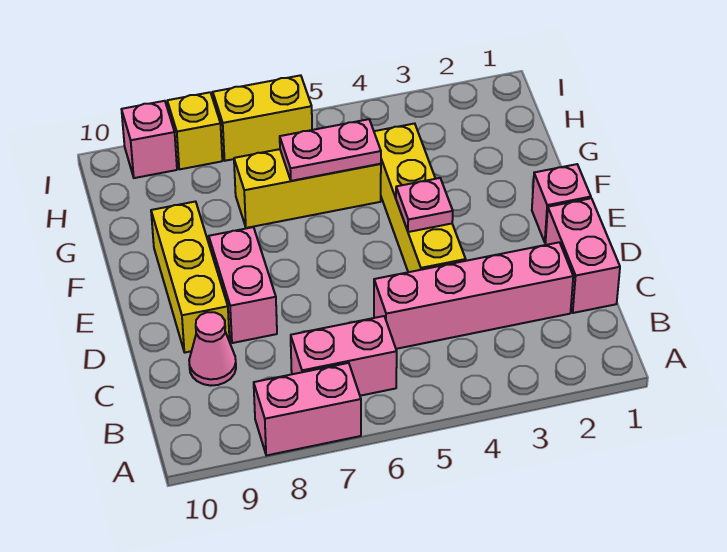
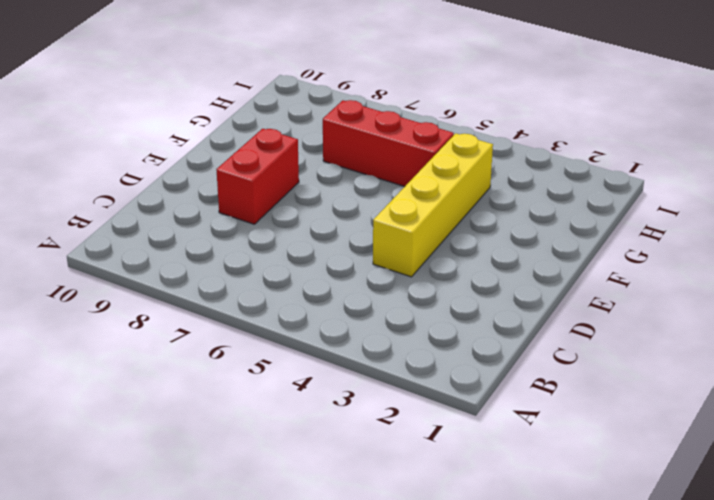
red 1x2 brick [216,129,299,224] -> pink 1x2 brick [209,227,277,343]
red 1x3 brick [323,100,454,187] -> yellow 1x3 brick [234,149,381,228]
none -> pink 1x2 brick [254,363,361,455]
none -> pink 1x2 brick [291,316,397,396]
none -> pink 1x2 brick [545,198,620,313]

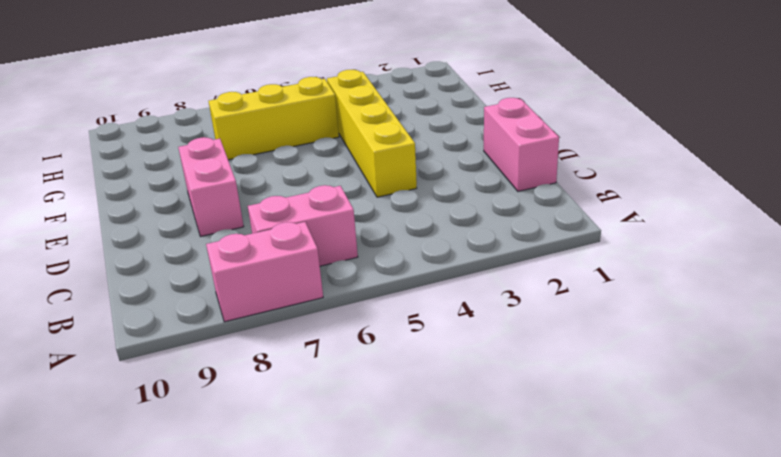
none -> pink 1x4 brick [374,242,573,349]
none -> pink 1x1 cone [189,312,236,386]
none -> yellow 1x3 brick [151,202,230,352]

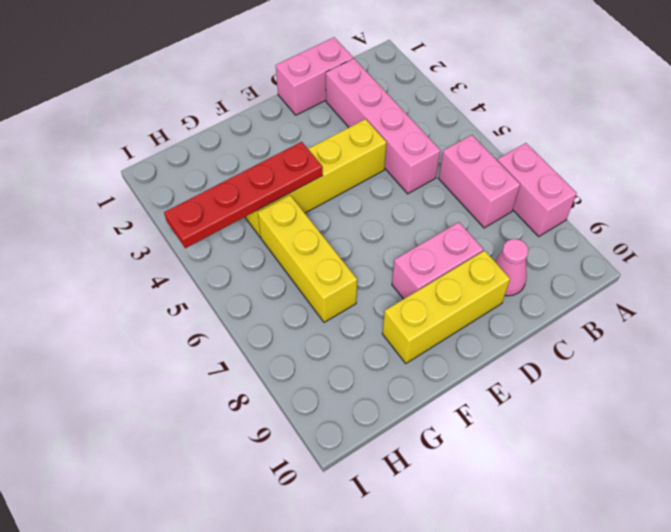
red 1x4 plate [164,142,323,248] -> none
none -> pink 1x1 brick [532,164,591,243]
none -> yellow 1x2 brick [213,75,312,161]
none -> yellow 1x1 brick [167,92,222,169]

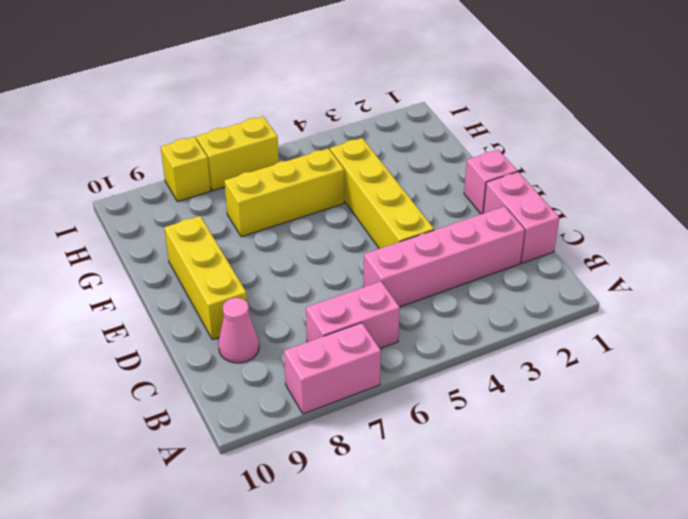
none -> pink 1x2 brick [209,227,277,343]
none -> pink 1x1 brick [122,101,177,178]
none -> pink 1x1 plate [396,178,453,232]

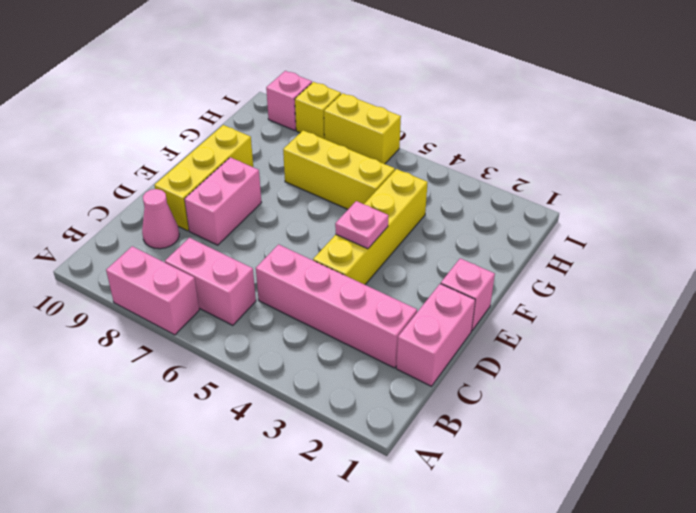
none -> pink 1x2 plate [280,119,381,181]

